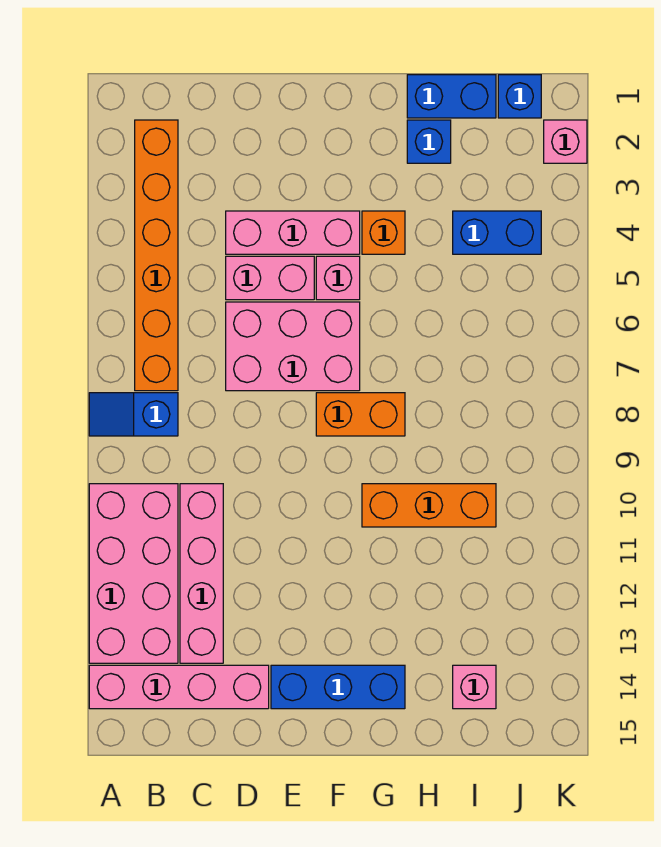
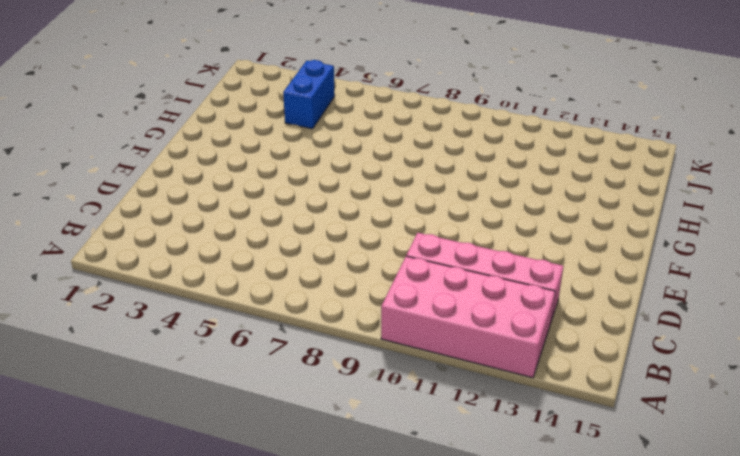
none -> blue 1x2 slope [89,393,178,436]
none -> pink 1x4 brick [89,665,269,709]
none -> orange 1x6 brick [135,120,178,391]

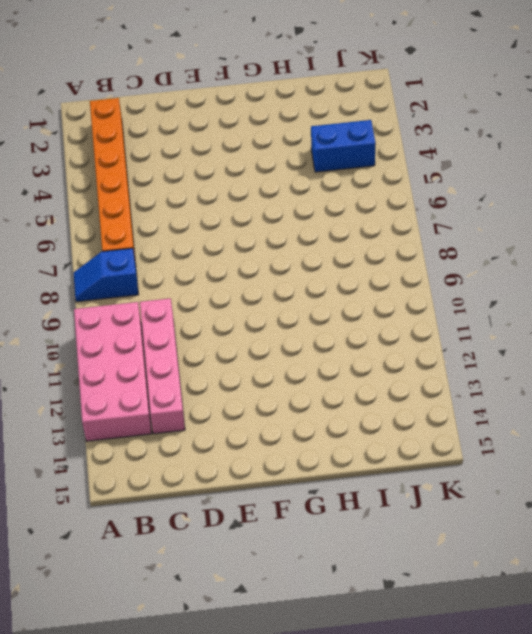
none -> pink 1x4 brick [89,665,269,709]
none -> pink 1x3 brick [226,211,360,254]
none -> pink 1x2 brick [226,256,314,300]

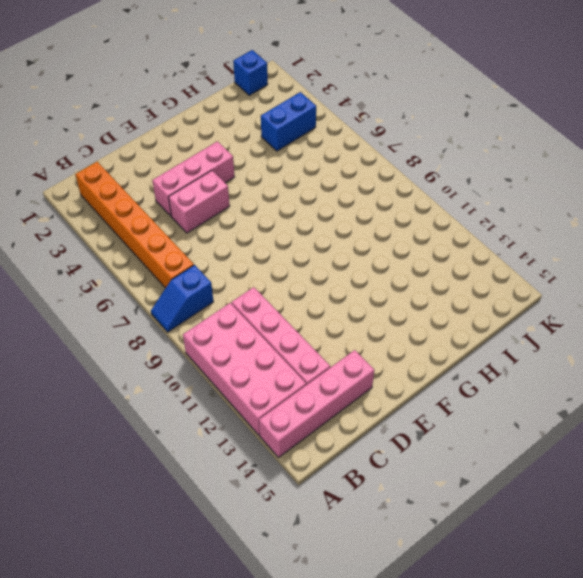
none -> pink 2x3 brick [226,302,360,391]
none -> blue 1x3 brick [271,665,405,709]
none -> pink 1x1 brick [316,256,360,300]

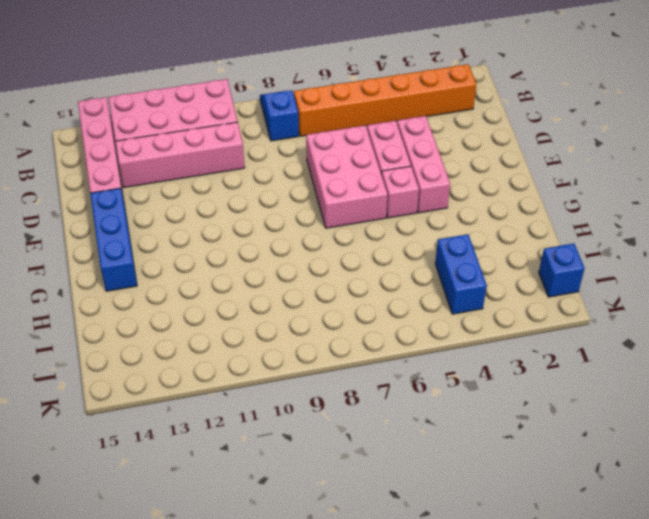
none -> orange 1x2 brick [316,393,405,436]
none -> orange 1x1 brick [362,211,405,254]
none -> orange 1x3 brick [362,484,496,527]

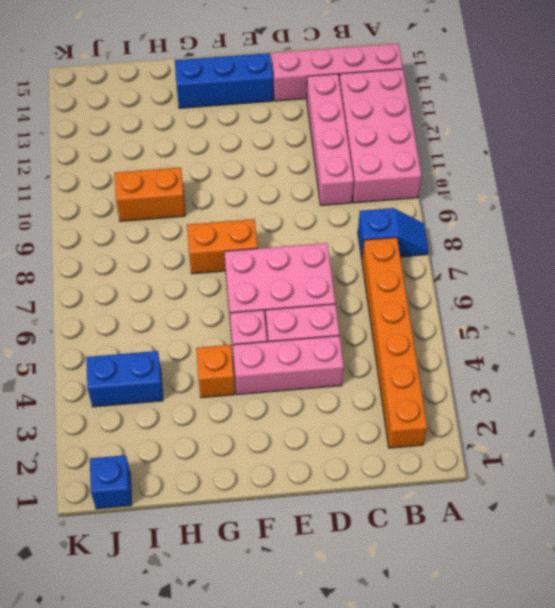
orange 1x2 brick [115,167,185,221] -> orange 1x3 brick [362,484,496,527]
none -> blue 1x2 brick [407,75,496,118]
none -> blue 1x1 brick [407,120,451,163]
none -> pink 1x1 brick [453,665,496,709]

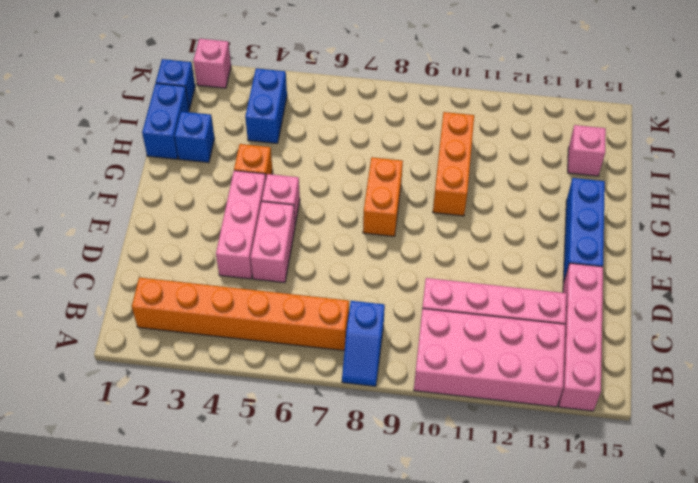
none -> pink 2x3 brick [226,302,360,391]

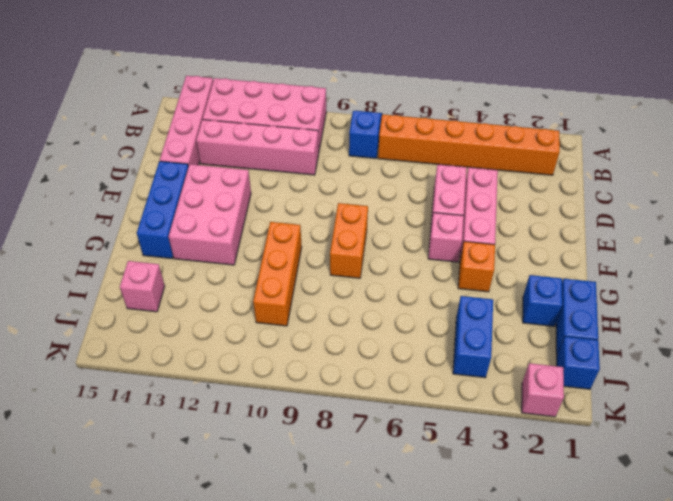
pink 2x3 brick [168,164,251,265] -> pink 2x3 brick moved to [226,302,360,391]

